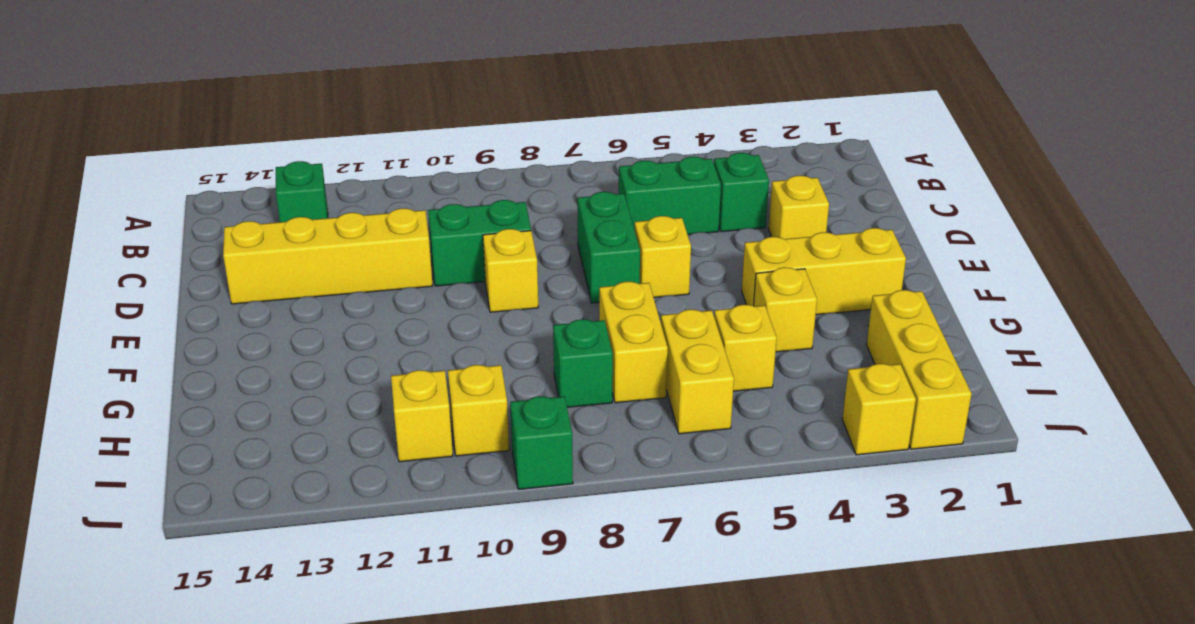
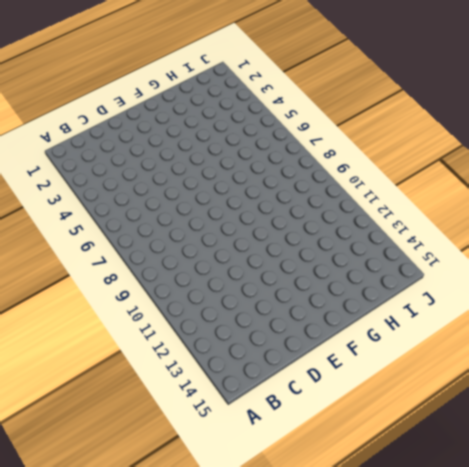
none -> green 1x1 brick [276,161,328,222]
none -> green 1x1 brick [714,153,769,232]
none -> green 1x2 brick [619,157,721,234]

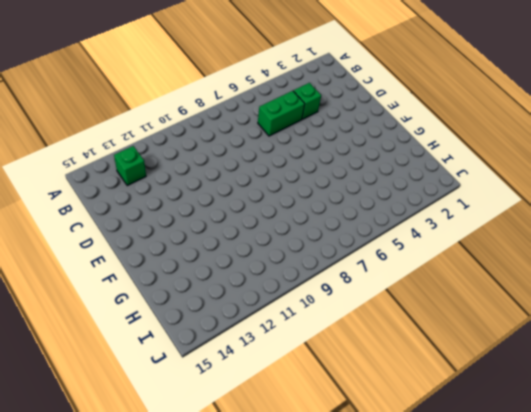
none -> yellow 1x1 brick [768,176,829,239]
none -> green 1x2 brick [577,192,640,303]
none -> green 1x2 brick [428,200,531,286]

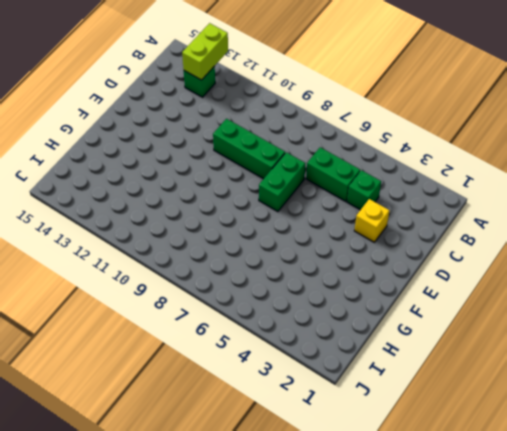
lime 1x2 brick [182,23,228,80] -> none
green 1x3 brick [213,119,285,179] -> green 1x2 brick [428,200,531,286]
none -> yellow 1x4 brick [223,208,433,304]
none -> yellow 1x1 brick [634,216,691,297]
none -> yellow 1x1 brick [483,229,538,312]

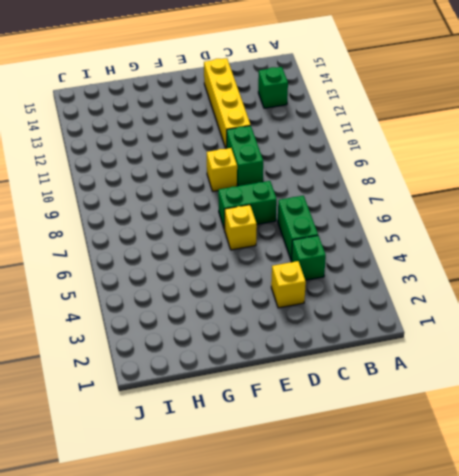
none -> yellow 1x3 brick [742,228,906,315]
none -> yellow 1x1 brick [754,267,817,352]
none -> yellow 1x2 brick [599,282,668,403]

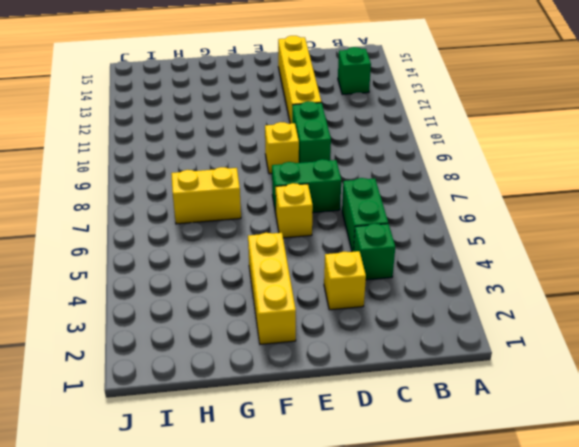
none -> yellow 1x1 brick [754,267,817,352]
none -> yellow 1x3 brick [867,290,972,449]
none -> yellow 1x1 brick [714,305,777,391]

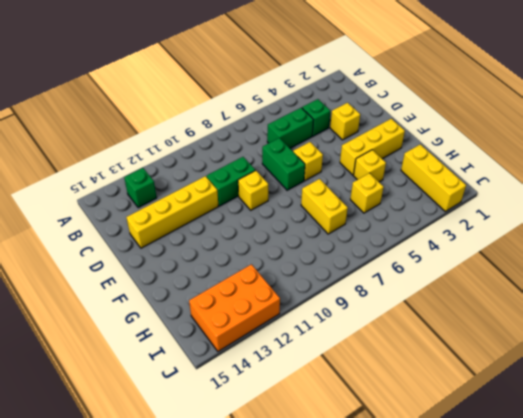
orange 2x3 brick [189,264,280,351] -> none
none -> yellow 1x2 brick [661,309,734,434]
none -> green 1x1 brick [553,319,613,407]
none -> yellow 1x1 brick [448,365,509,456]

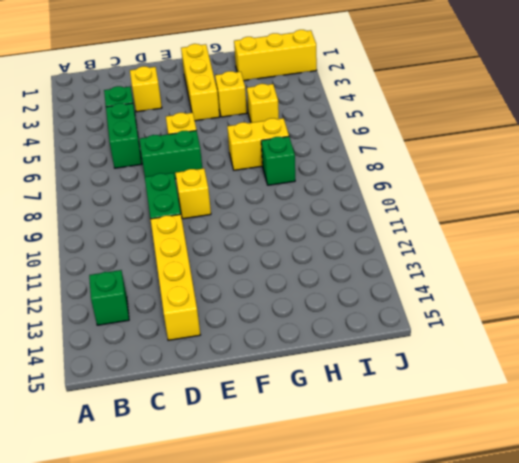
none -> yellow 1x2 brick [661,309,734,434]
none -> yellow 1x1 brick [448,365,509,456]
none -> yellow 1x1 brick [391,370,453,462]

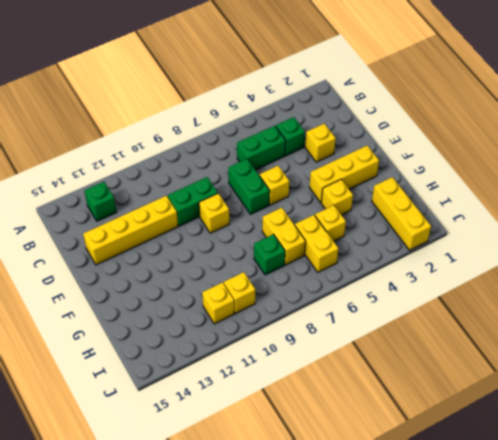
none -> yellow 1x1 brick [842,364,916,455]
none -> green 1x1 brick [510,396,573,489]

